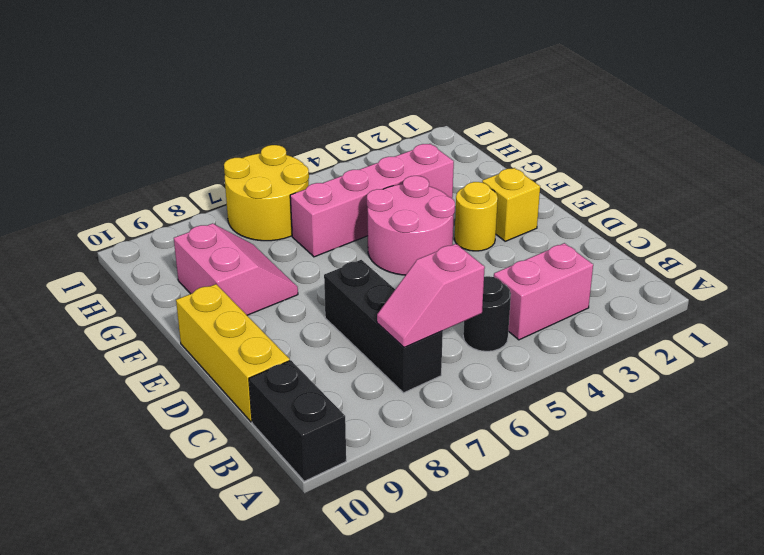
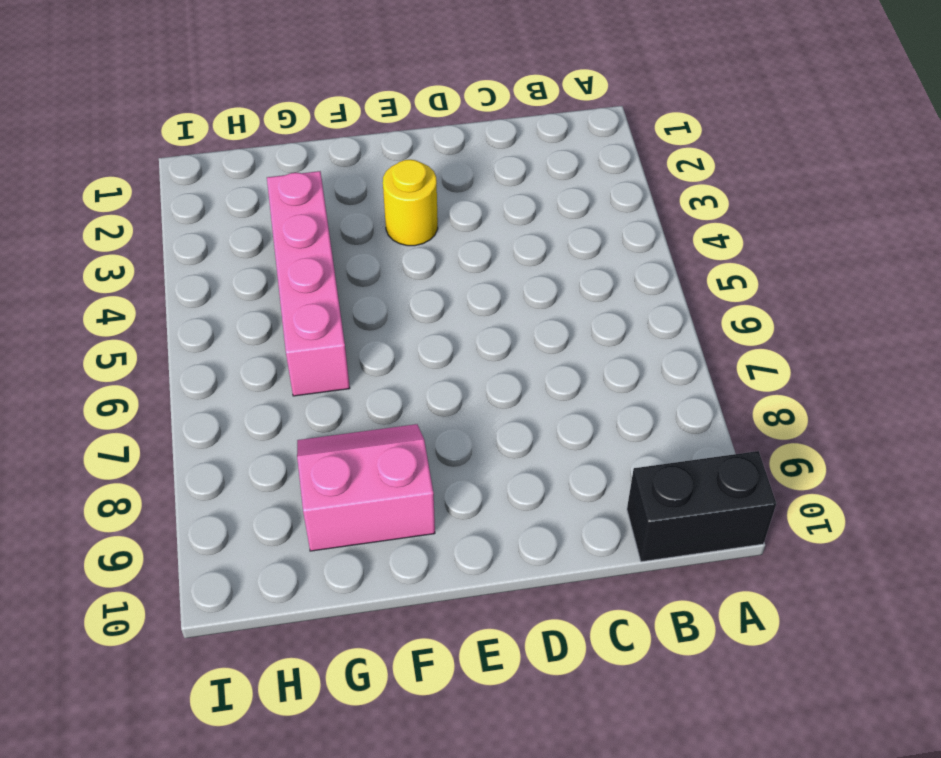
none -> pink 1x2 brick [494,243,593,340]
none -> black 1x1 round brick [463,276,511,351]
none -> black 1x3 brick [324,260,443,393]

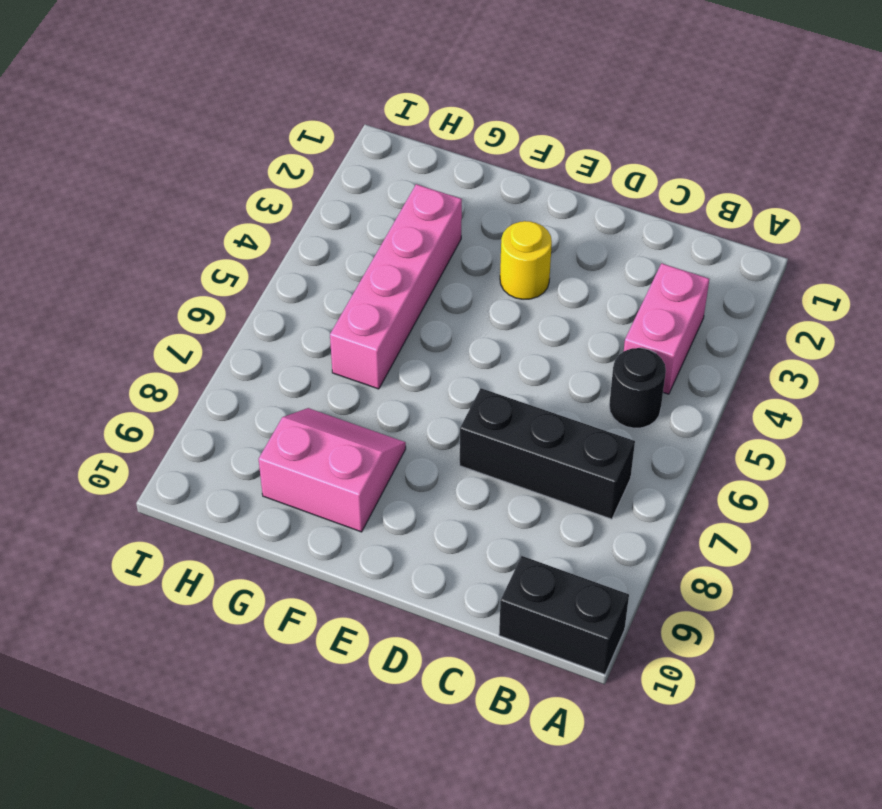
none -> yellow 1x3 brick [176,284,290,422]
none -> yellow 1x1 brick [482,168,540,241]
none -> pink 2x2 round brick [367,176,455,275]

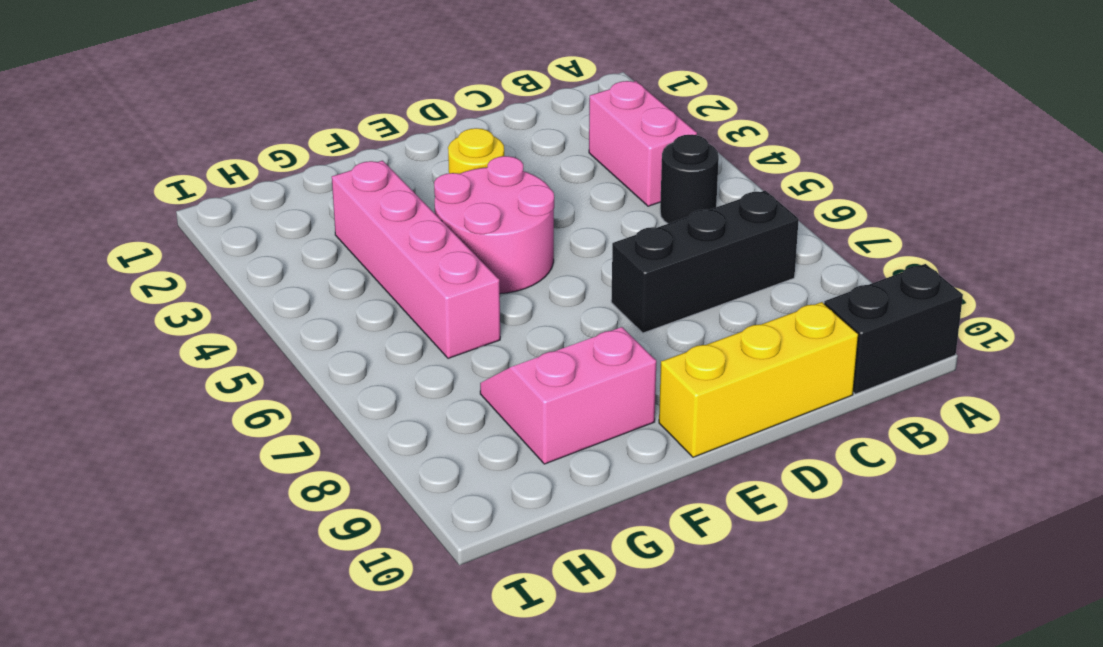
none -> yellow 1x1 brick [482,168,540,241]
none -> yellow 2x2 round brick [224,145,309,241]
none -> pink 1x2 slope [377,244,485,347]

